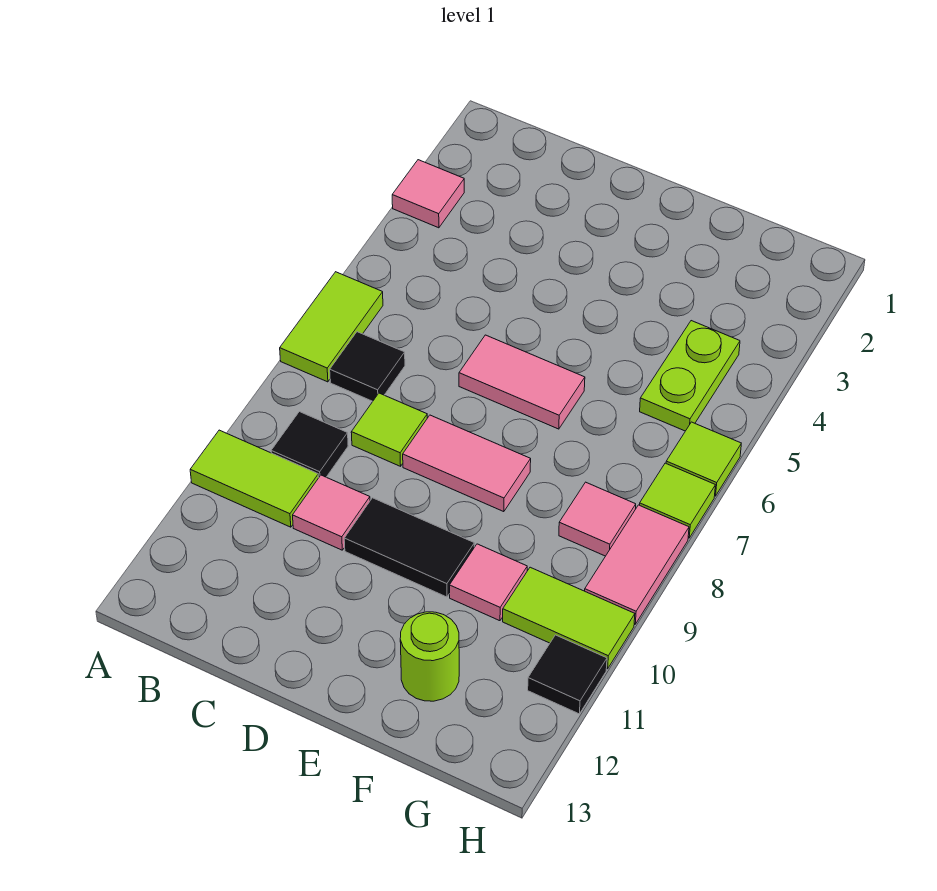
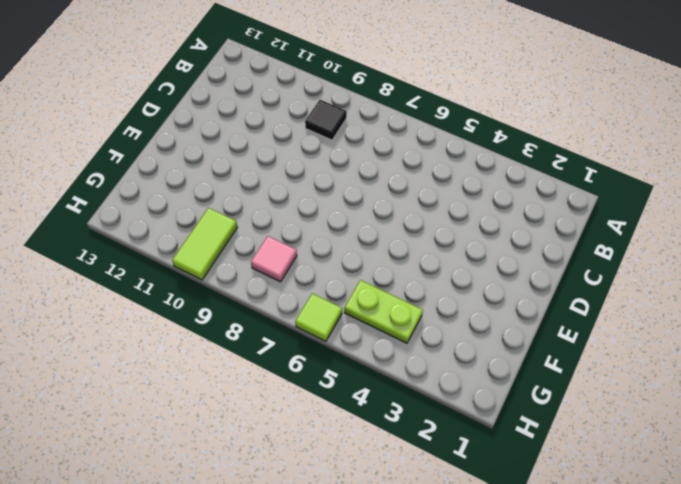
none -> pink 1x1 tile [392,160,464,228]
none -> lime 1x2 tile [280,272,383,382]
none -> lime 1x2 tile [190,430,319,527]

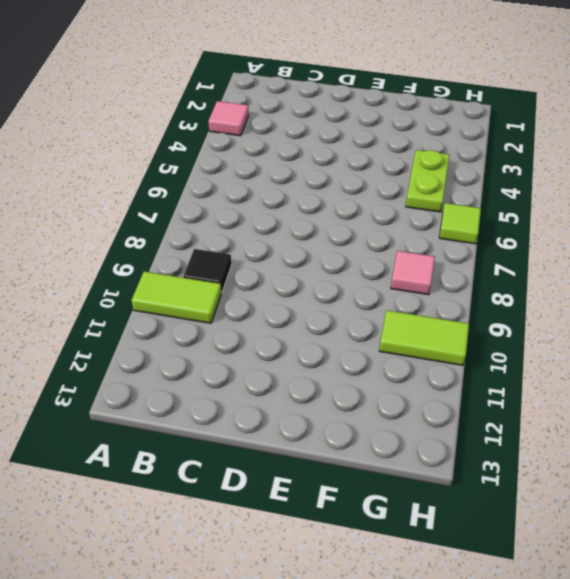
none -> lime 1x2 tile [280,272,383,382]
none -> black 1x1 tile [330,332,405,401]
none -> lime 1x1 tile [351,393,427,466]

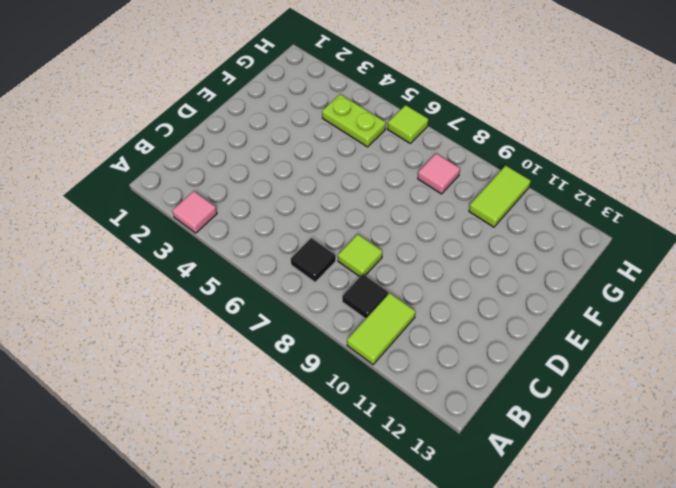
none -> lime 1x2 tile [280,272,383,382]
none -> pink 1x1 tile [293,475,370,550]
none -> pink 1x2 tile [459,335,585,429]

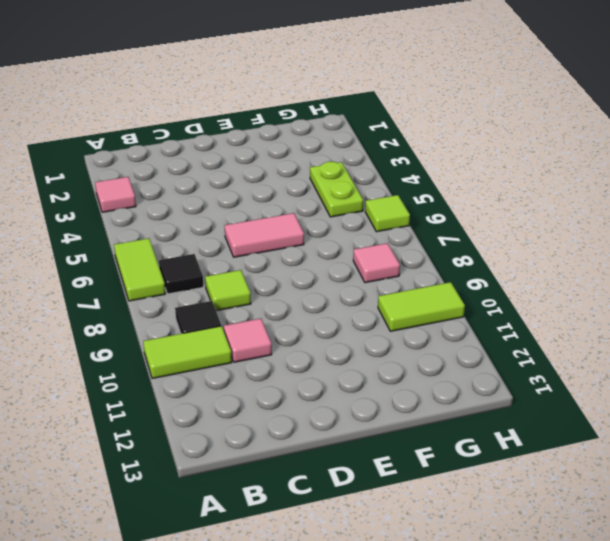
none -> pink 1x2 tile [403,415,531,512]
none -> black 1x2 tile [344,498,474,597]
none -> pink 1x1 tile [450,544,527,621]

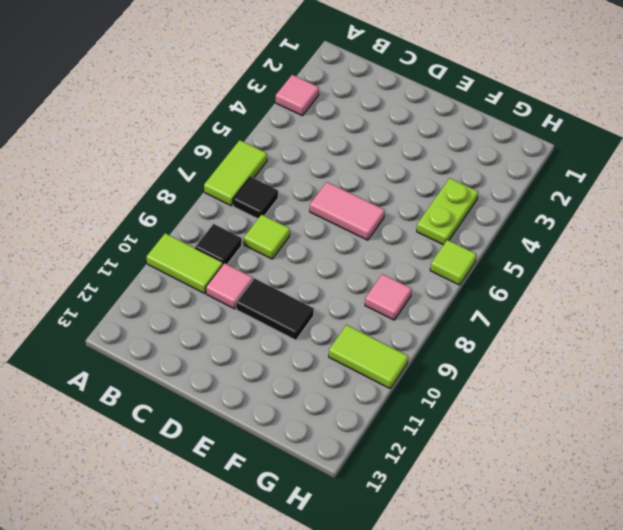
none -> pink 1x2 tile [403,415,531,512]
none -> pink 1x1 tile [450,544,527,621]
none -> lime 1x1 round brick [400,612,459,701]

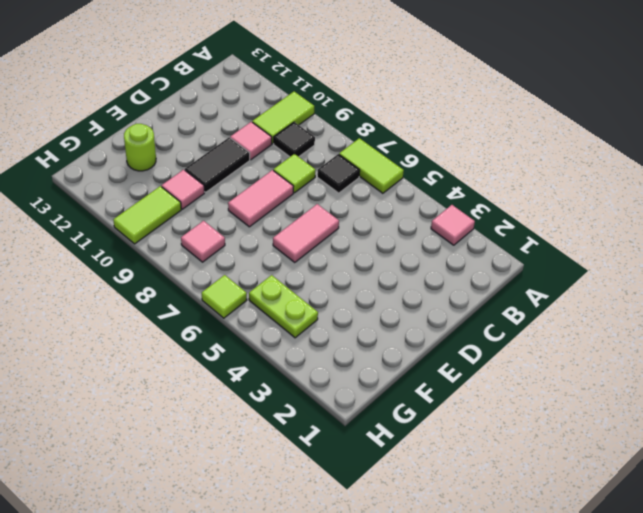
none -> lime 1x1 tile [640,463,715,538]
none -> pink 1x2 tile [585,505,689,624]
none -> black 1x1 tile [528,635,607,714]

